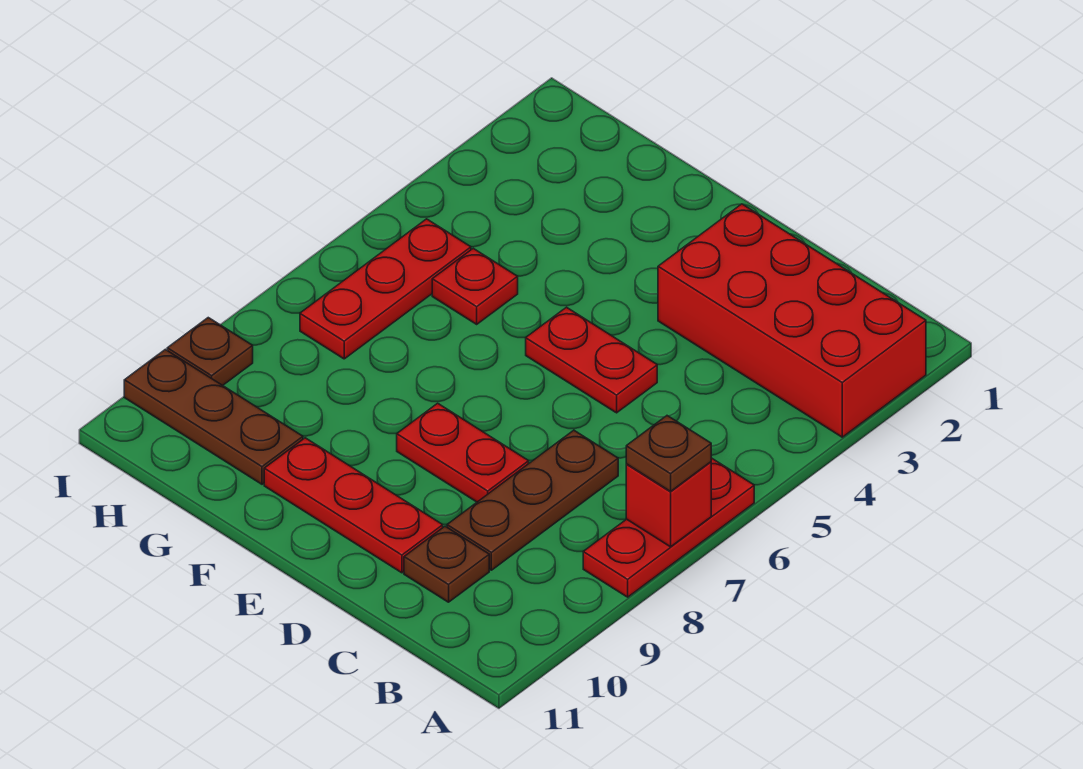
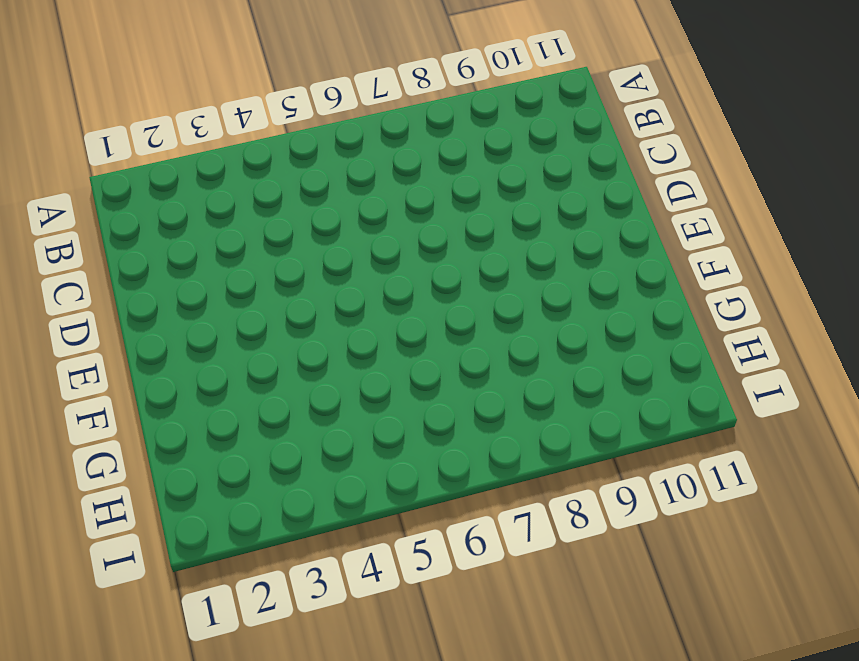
none -> red 2x4 brick [658,204,926,437]
none -> red 1x3 plate [583,458,754,597]
none -> brown 1x3 plate [447,430,618,570]

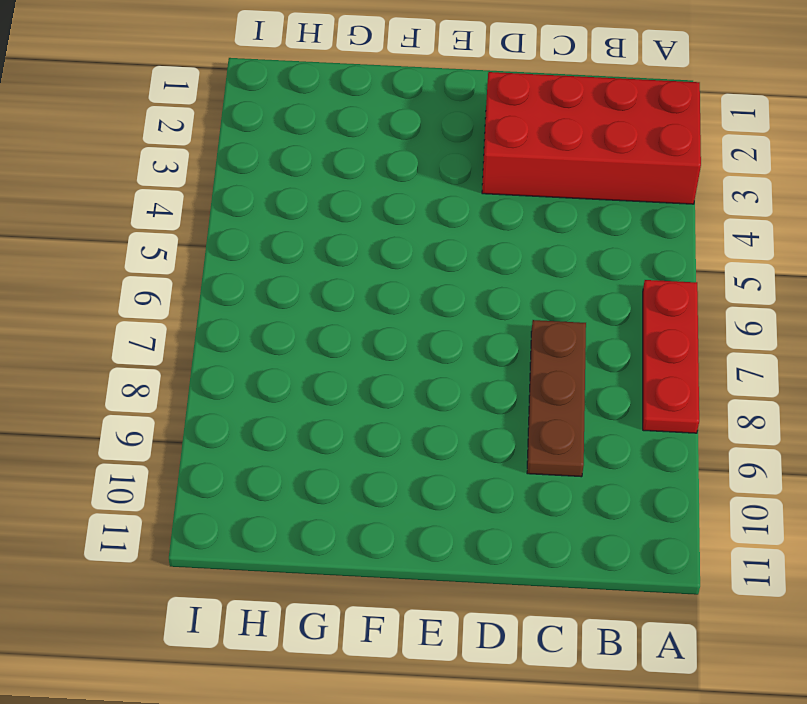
none -> brown 1x1 plate [404,526,489,602]
none -> red 1x2 plate [526,307,657,413]
none -> red 1x2 plate [397,403,529,502]

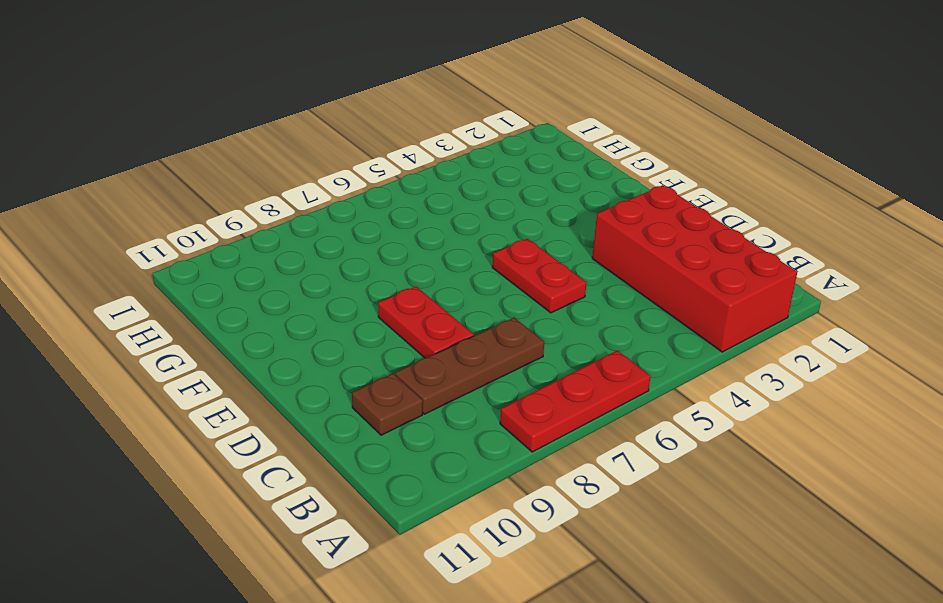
none -> red 1x3 plate [264,438,443,573]
none -> red 1x1 plate [432,248,518,324]
none -> brown 1x3 plate [124,349,303,484]

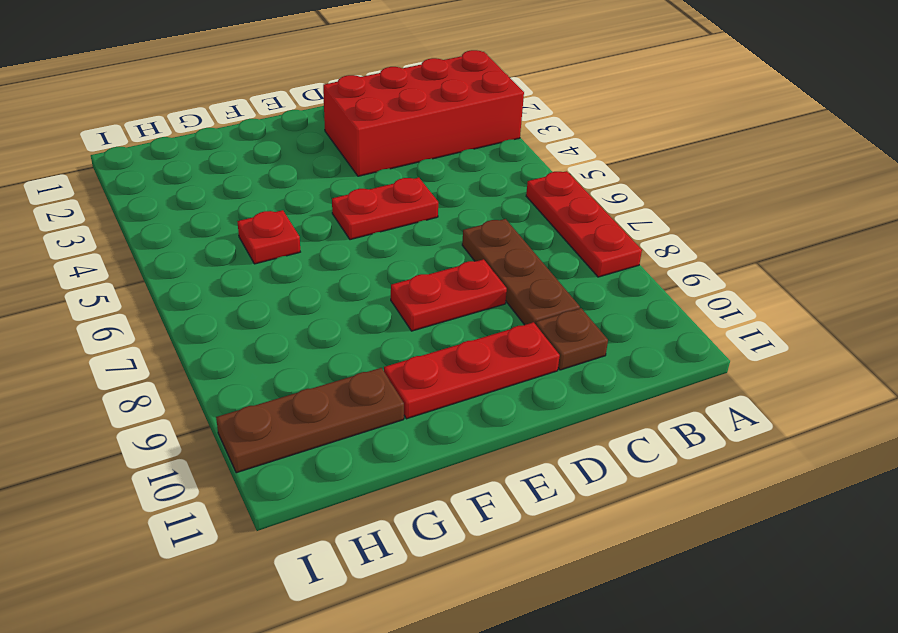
none -> red 1x3 plate [300,219,471,359]
none -> brown 1x1 plate [167,318,253,385]
none -> red 1x1 brick [626,462,711,547]

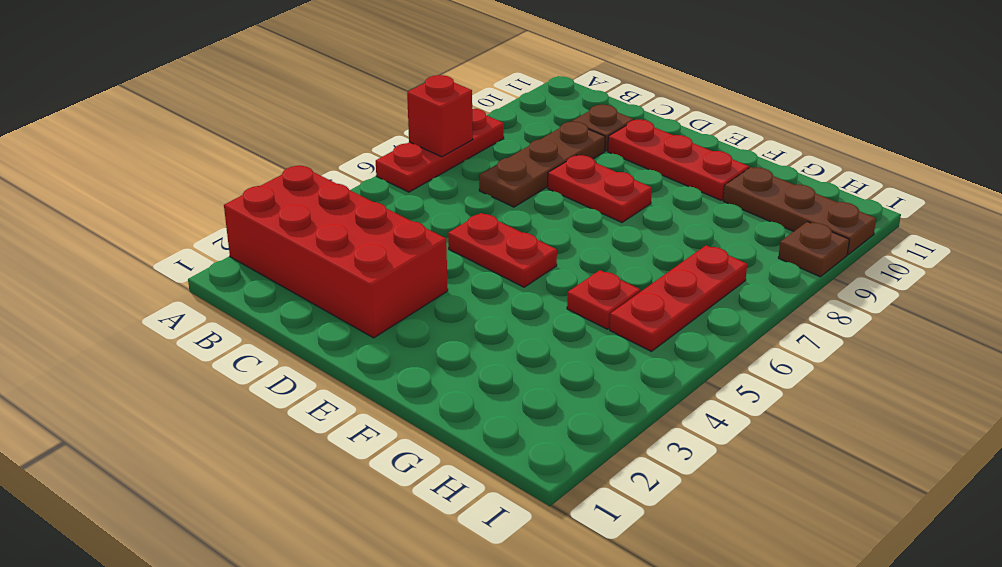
none -> brown 1x1 plate [626,416,711,491]

